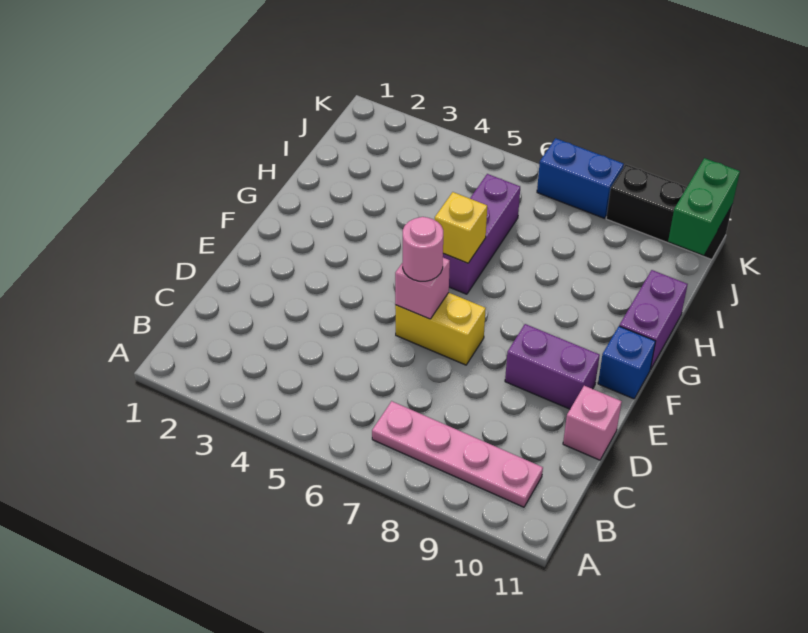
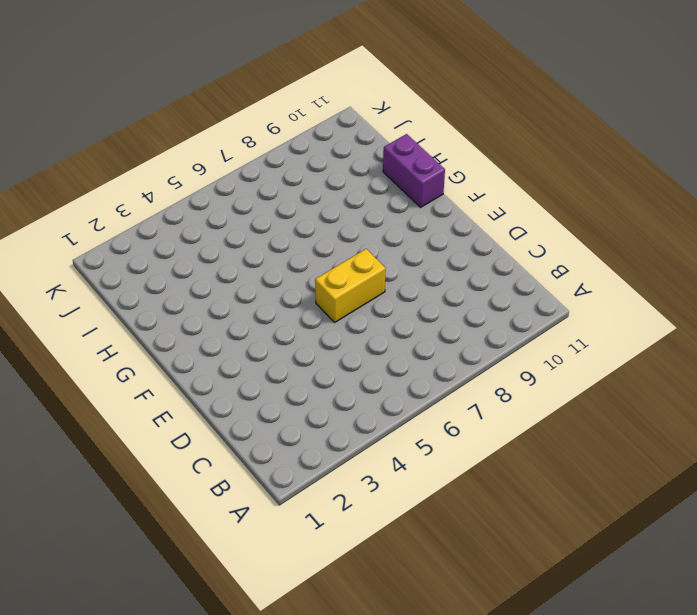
none -> pink 1x4 plate [372,401,543,507]
none -> pink 1x1 brick [563,386,622,460]
none -> purple 1x2 brick [505,324,600,409]

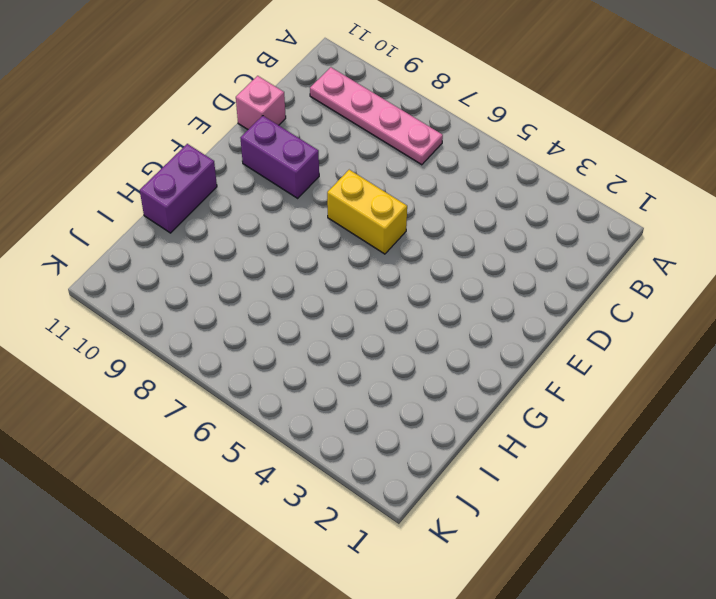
none -> blue 1x1 brick [598,326,656,399]
none -> purple 1x3 brick [443,174,520,294]
none -> blue 1x2 brick [537,138,624,218]

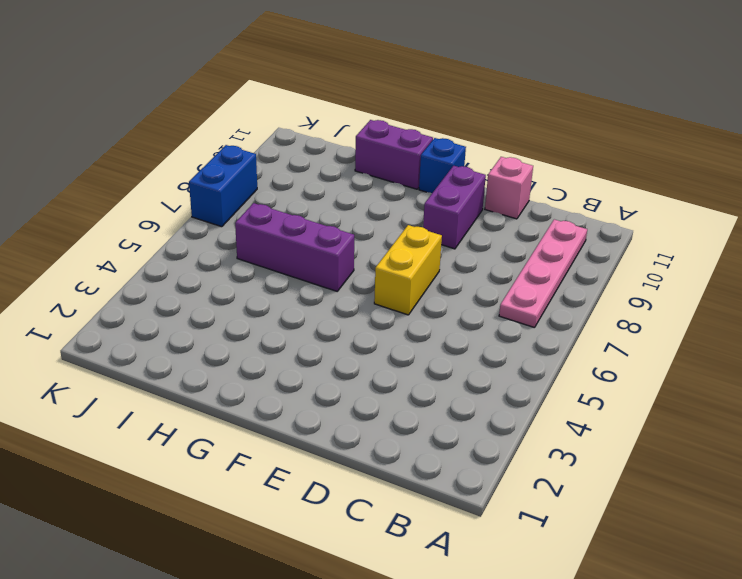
none -> black 1x3 brick [606,164,732,260]
none -> pink 1x1 brick [395,258,450,319]
none -> yellow 1x1 brick [435,192,487,263]

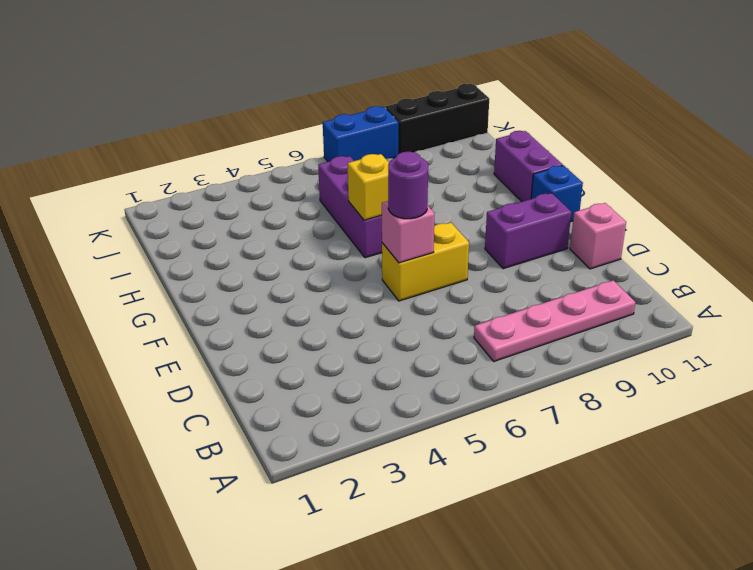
purple 1x1 round brick [388,152,428,219] -> pink 1x1 round brick [403,217,443,281]
none -> green 1x2 brick [668,158,740,255]

